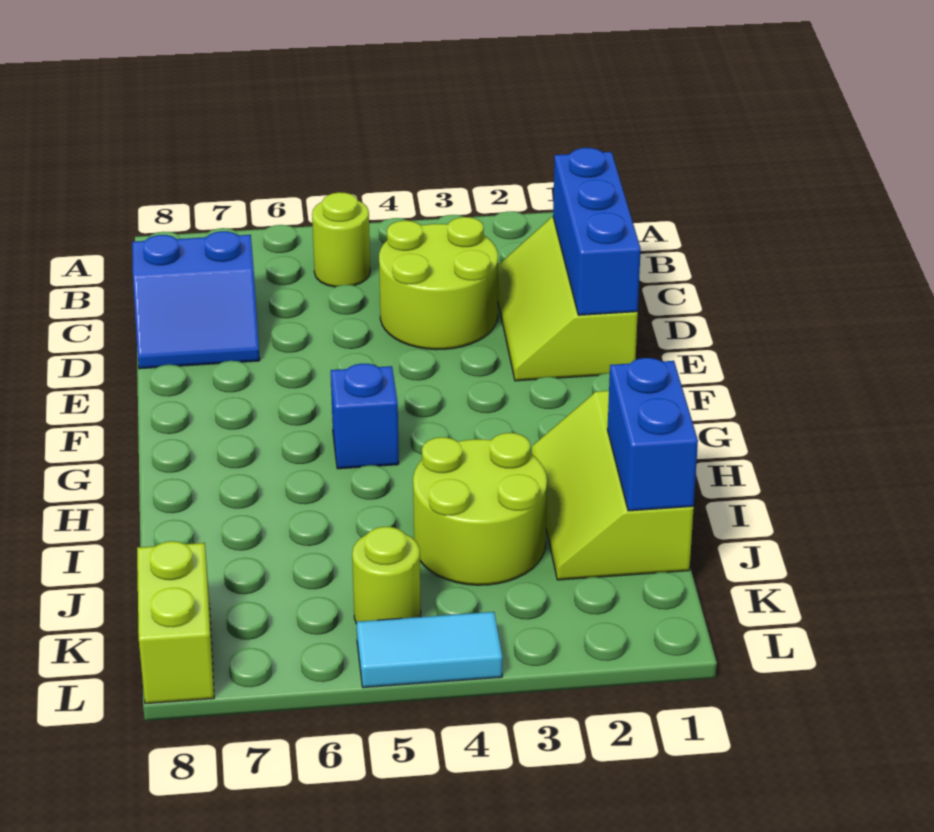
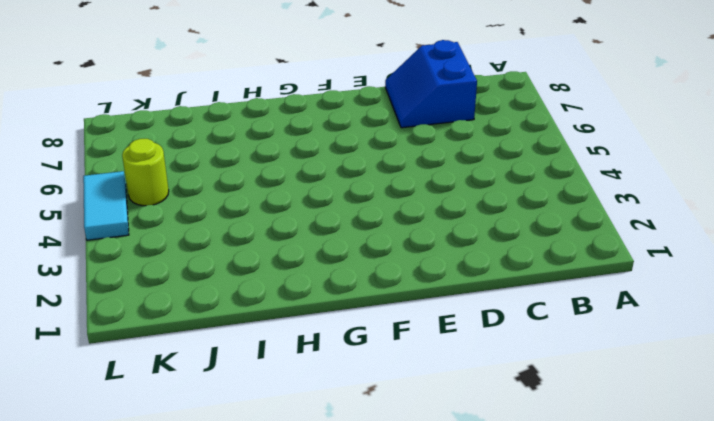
none -> lime 1x1 round brick [312,192,370,287]
none -> lime 2x3 slope [498,217,638,381]
none -> lime 2x2 round brick [379,217,498,350]

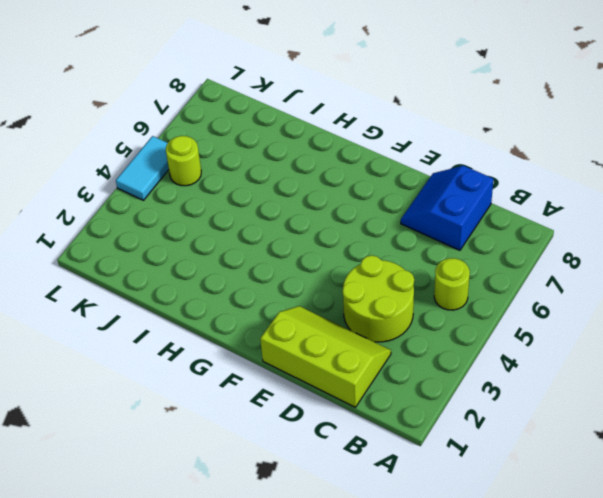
none -> blue 1x1 brick [331,364,399,469]
none -> lime 2x3 slope [531,391,694,580]
none -> lime 2x2 round brick [413,433,547,585]

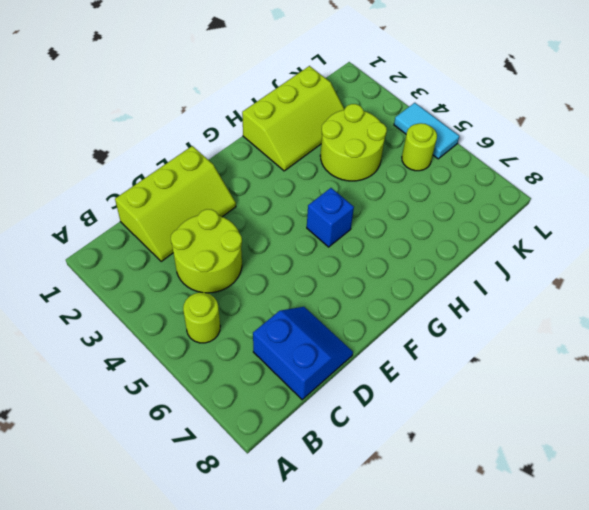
none -> lime 1x2 brick [137,541,214,704]
none -> blue 1x3 brick [553,148,641,315]
none -> blue 1x2 brick [607,358,698,511]

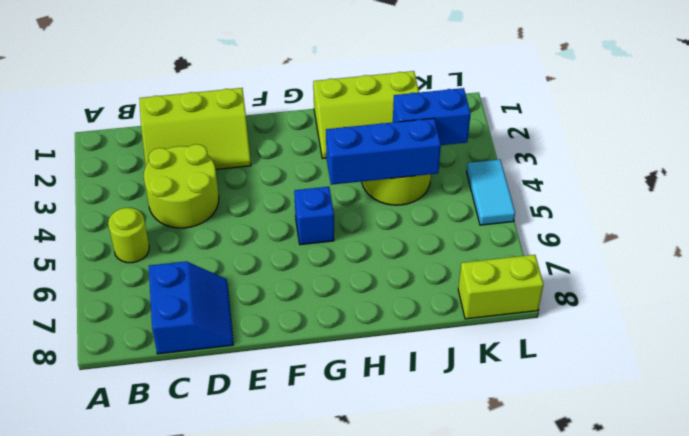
blue 1x3 brick [326,118,441,185] -> blue 1x3 brick moved to [553,148,641,315]
blue 1x2 brick [393,88,471,145] -> blue 1x2 brick moved to [607,358,698,511]
none -> lime 1x1 round brick [352,527,421,624]

